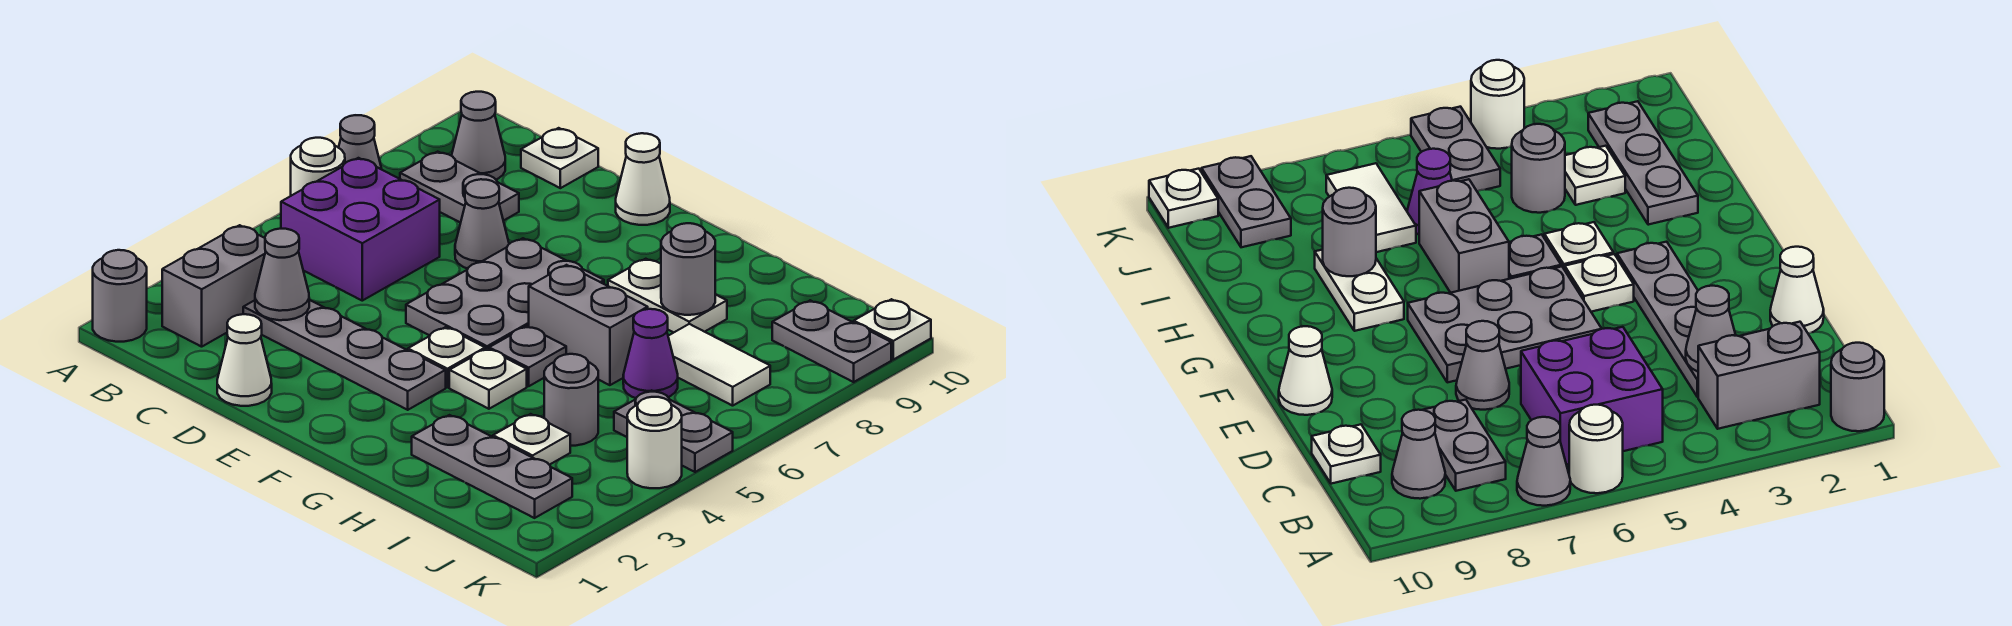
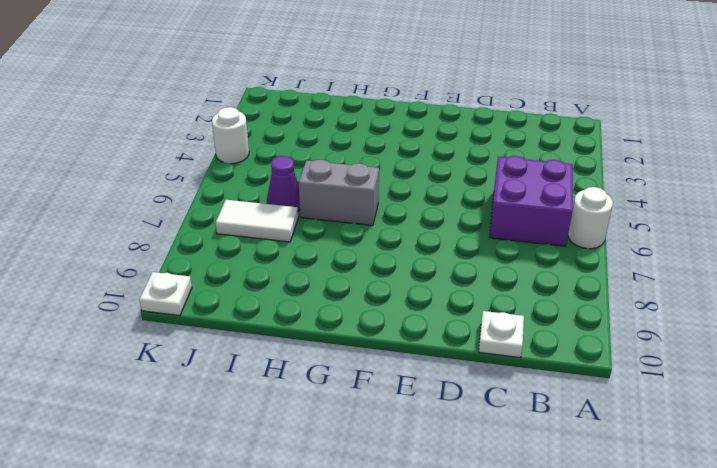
none -> grey 1x1 round brick [93,250,147,342]
none -> grey 1x1 cone [339,115,382,169]
none -> grey 1x2 brick [162,225,266,347]

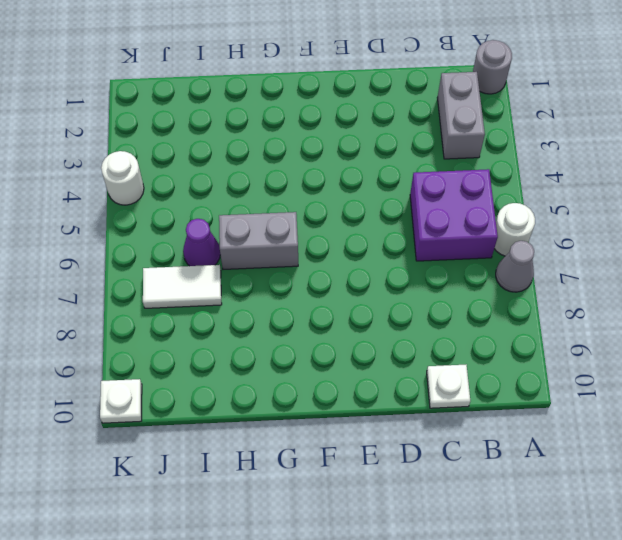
none -> grey 1x2 plate [400,152,519,223]
none -> grey 1x1 cone [452,92,505,179]
none -> grey 1x4 plate [243,300,446,410]

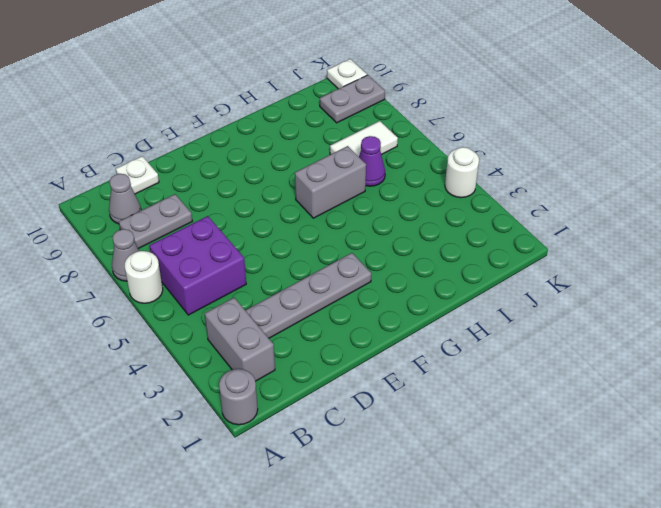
none -> white 1x1 cone [217,314,272,406]
none -> grey 1x1 cone [455,179,509,269]
none -> grey 2x3 plate [406,238,604,349]

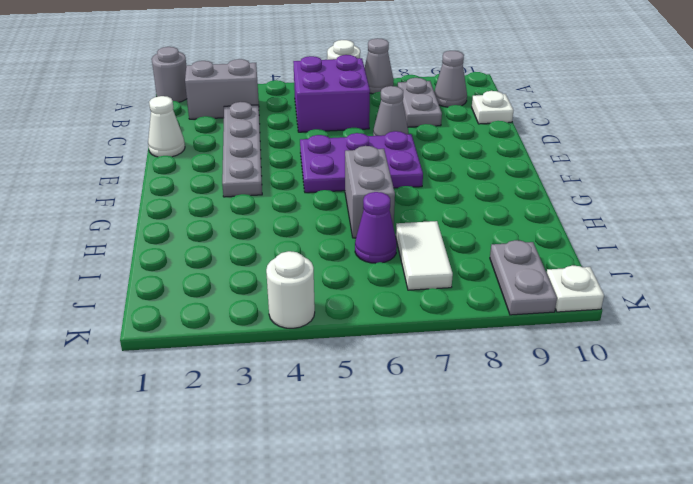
purple 2x3 plate [300,131,423,193] -> grey 2x3 plate [406,238,604,349]
none -> white 1x1 cone [616,133,670,225]
none -> white 1x1 plate [408,327,485,387]
none -> white 1x1 plate [449,349,527,409]

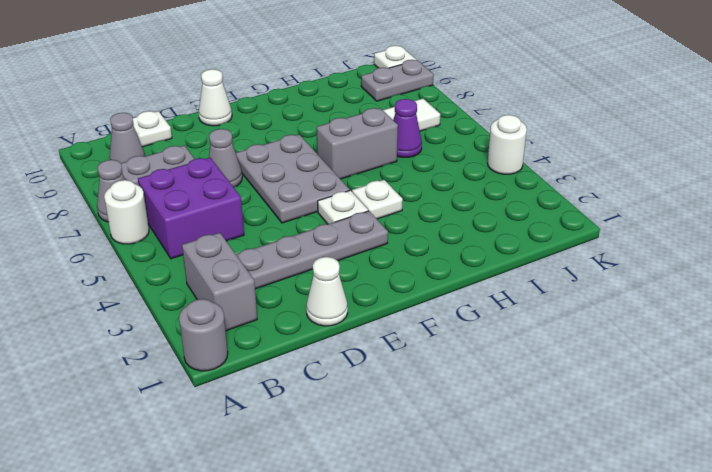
none -> grey 1x1 plate [489,326,566,386]
none -> white 1x2 plate [608,259,727,333]
none -> grey 1x3 plate [412,415,572,518]

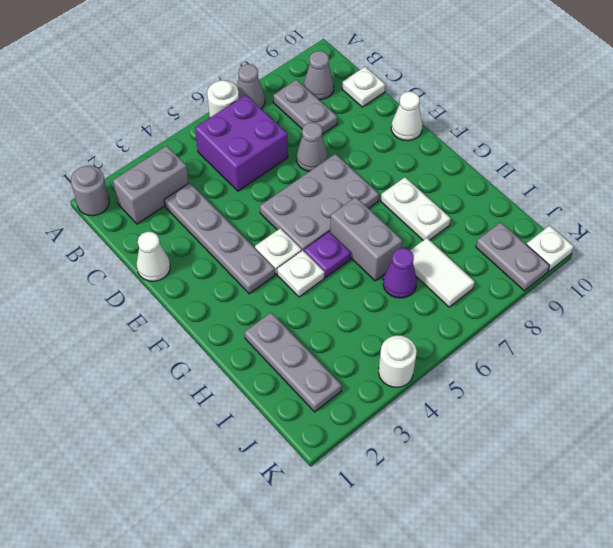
purple 1x1 plate [304,232,351,277] -> grey 1x1 plate [489,326,566,386]
none -> white 1x1 plate [493,414,570,465]
none -> grey 1x1 round brick [544,354,598,446]
none -> grey 1x2 plate [614,390,733,472]

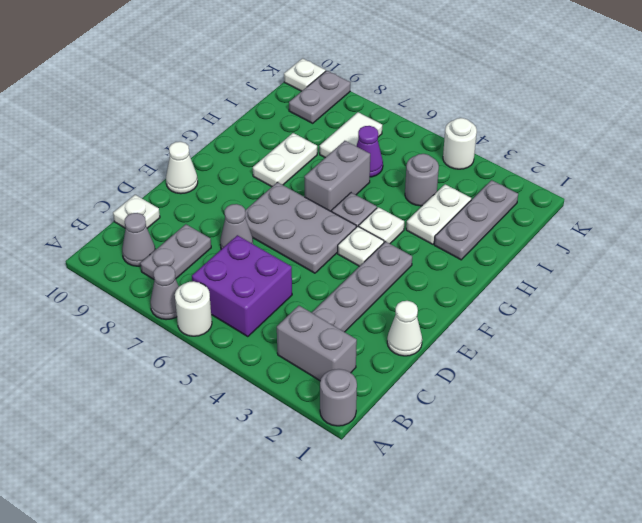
white 1x2 plate [406,184,471,244] -> white 1x1 plate [493,414,570,465]
none -> grey 1x2 plate [614,390,733,472]
none -> grey 1x1 cone [255,229,309,320]
none -> grey 1x1 round brick [661,223,715,315]

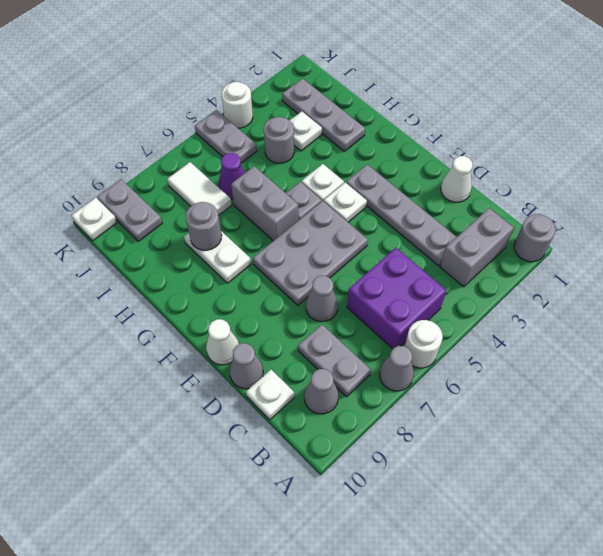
grey 1x1 cone [229,343,263,389] -> grey 1x1 cone moved to [255,229,309,320]

